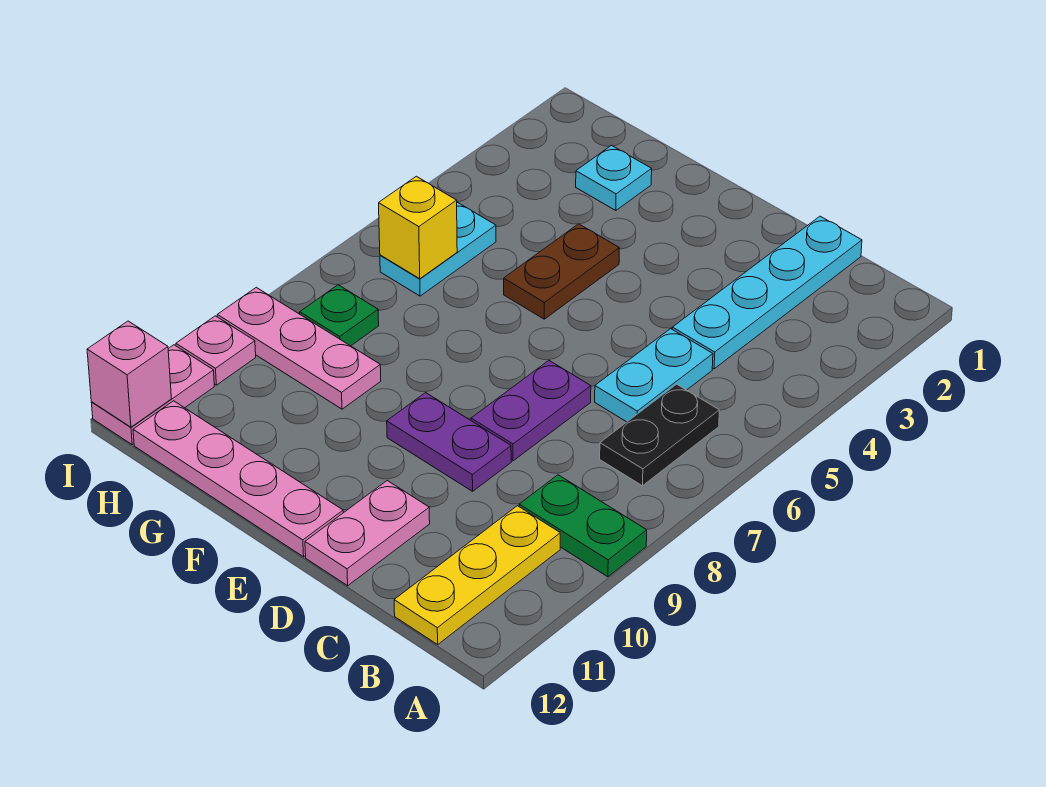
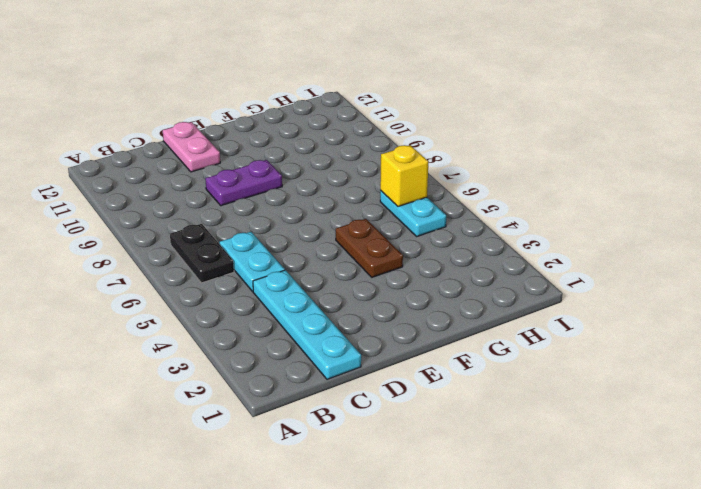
none -> green 1x2 plate [519,475,647,577]
none -> yellow 1x3 plate [394,506,560,644]
none -> purple 1x2 plate [471,361,591,461]

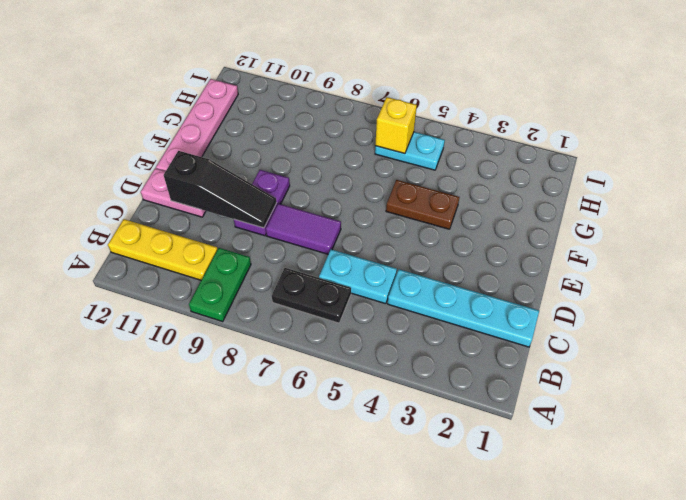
purple 1x2 tile [266,204,341,254] -> purple 1x2 plate [471,361,591,461]
black 1x3 slope [164,151,277,228] -> none
none -> cyan 1x1 plate [576,146,652,211]
none -> pink 1x3 plate [217,287,381,409]
none -> green 1x1 plate [300,285,379,346]

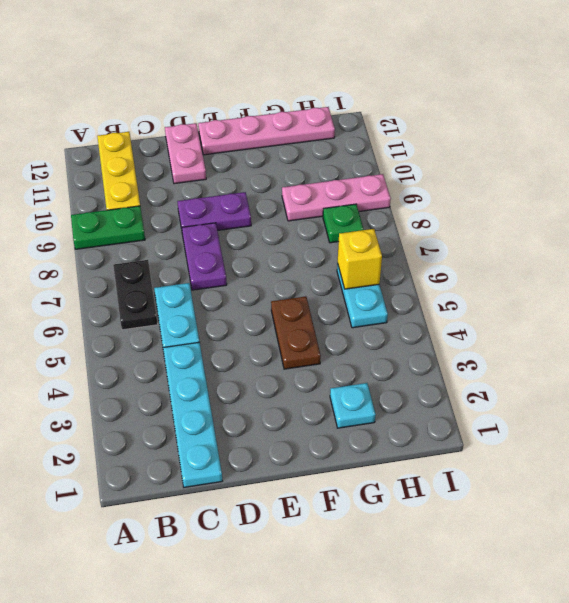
none -> pink 1x1 plate [176,316,256,385]
none -> pink 1x2 plate [91,345,214,445]
none -> pink 1x1 brick [87,321,171,427]

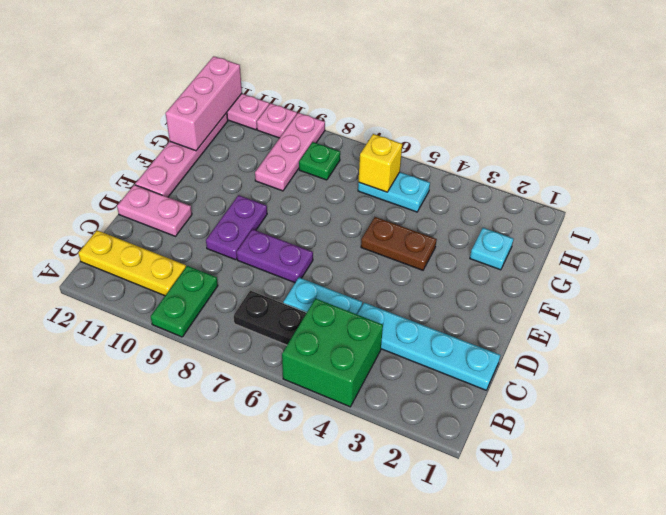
green 2x2 brick [282,299,383,407] -> none
pink 1x3 brick [166,56,242,151] -> pink 1x1 brick [87,321,171,427]

